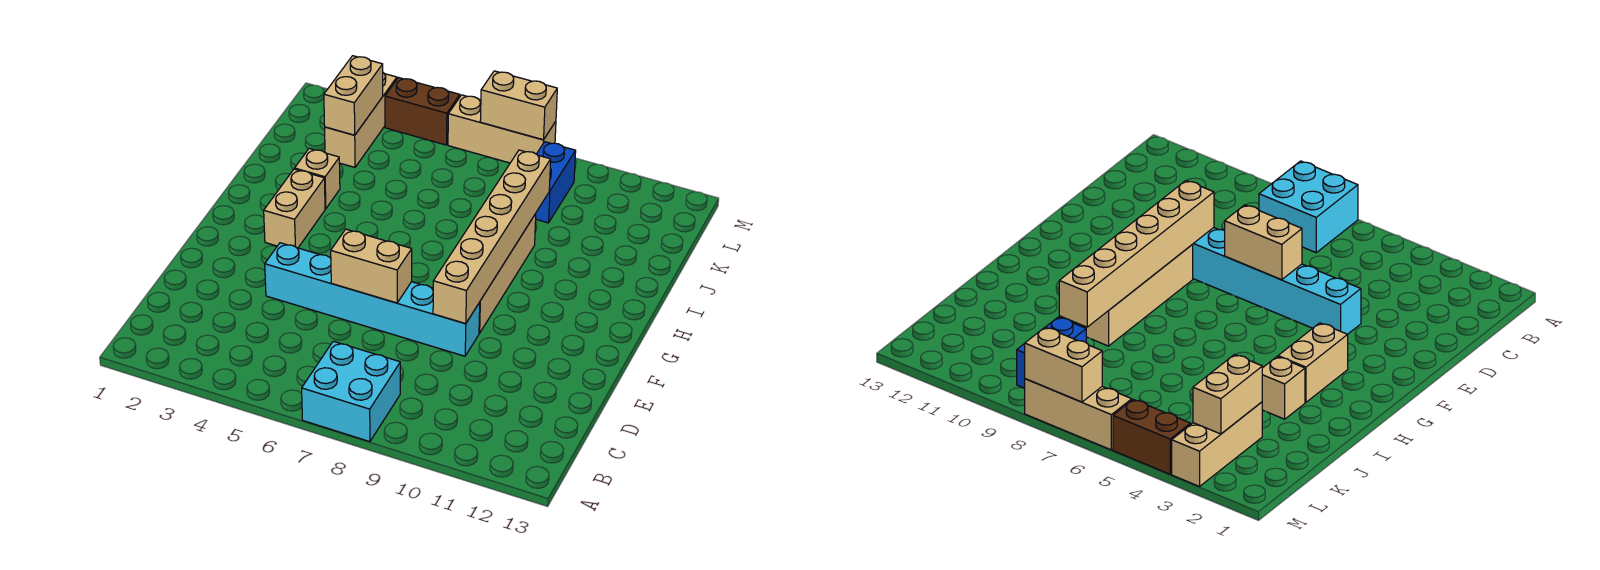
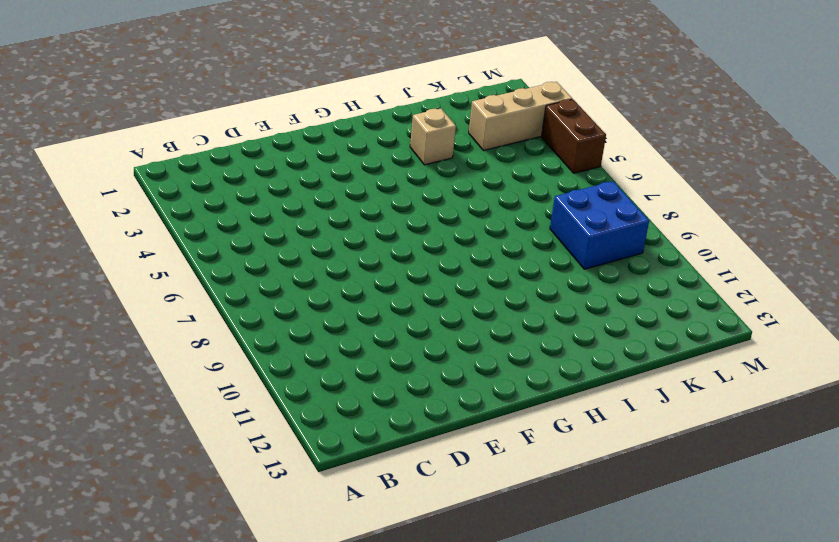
blue 2x2 brick [550,181,649,269] -> blue 1x2 brick [536,142,576,223]
none -> cyan 2x2 brick [302,341,400,442]
none -> cyan 1x6 brick [265,243,480,356]
none -> tan 1x4 brick [479,214,536,333]

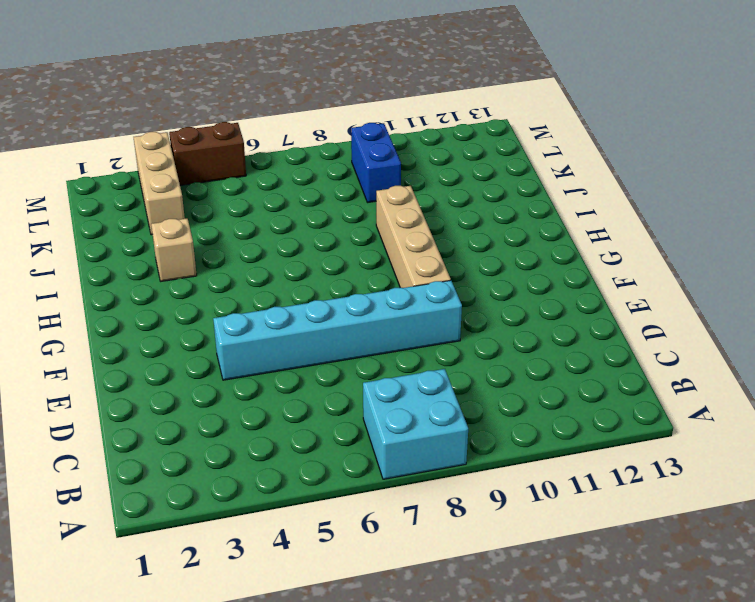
none -> tan 1x2 brick [264,169,325,248]
none -> tan 1x3 brick [448,95,556,163]
none -> tan 1x2 brick [331,229,412,303]

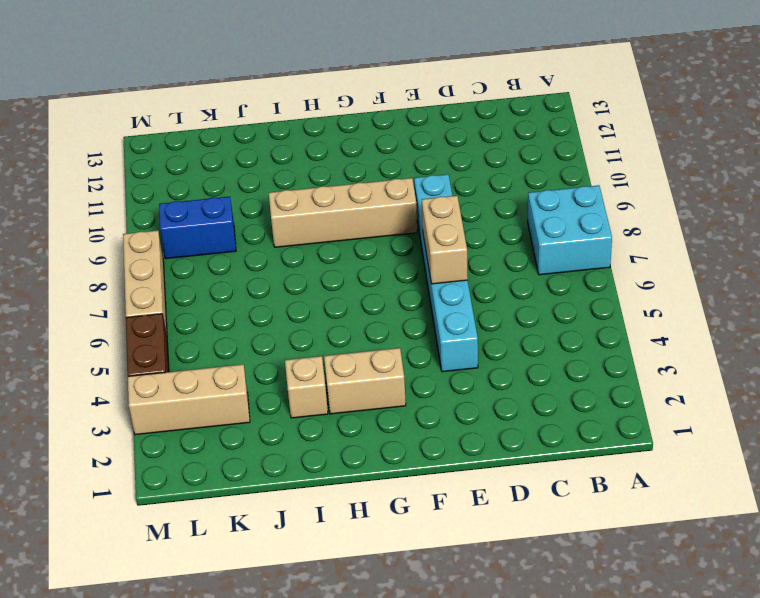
none -> tan 1x6 brick [433,150,551,324]
none -> tan 1x2 brick [324,56,383,135]
none -> tan 1x2 brick [480,71,557,140]

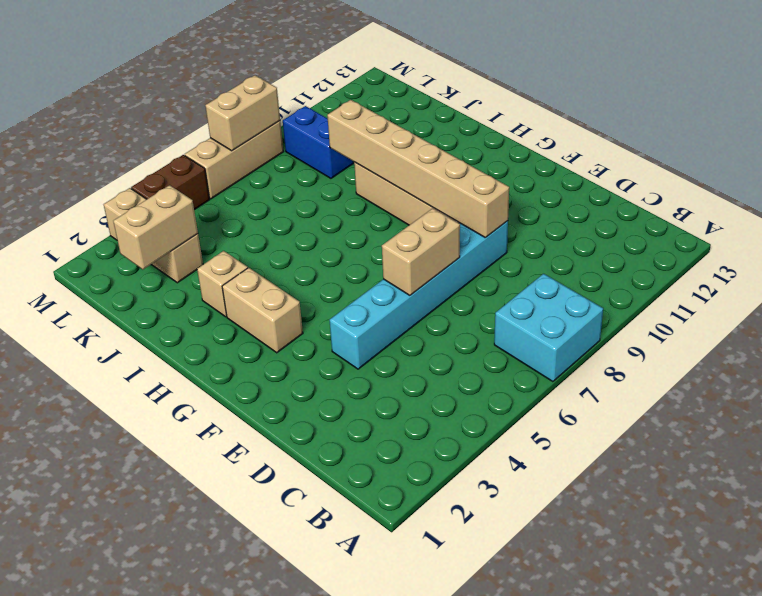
tan 1x2 brick [113,185,198,269] -> tan 1x2 brick turned to [324,56,383,135]

